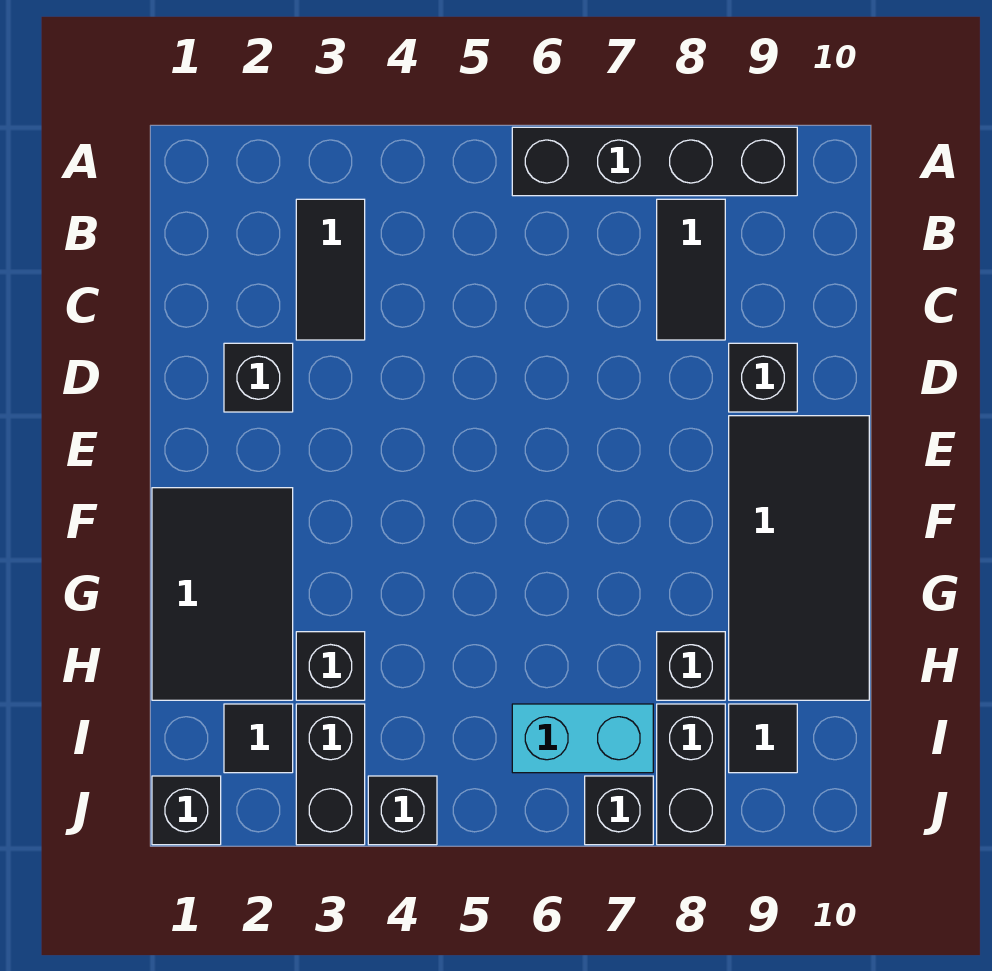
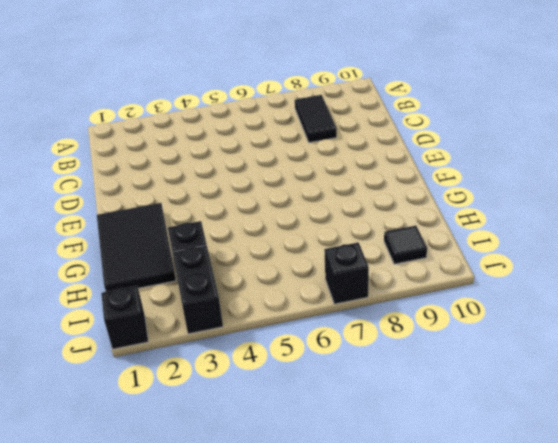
none -> black 1x4 brick [512,127,797,196]
none -> black 1x2 tile [296,199,365,340]
none -> black 1x1 brick [224,343,293,412]

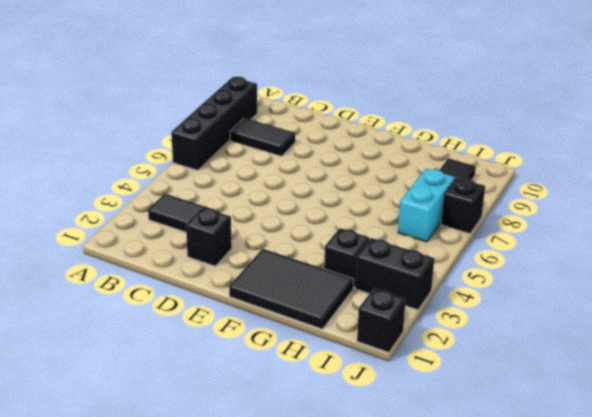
none -> black 1x1 brick [729,343,797,412]
none -> black 2x4 tile [729,416,869,700]
none -> black 1x1 brick [657,632,725,700]

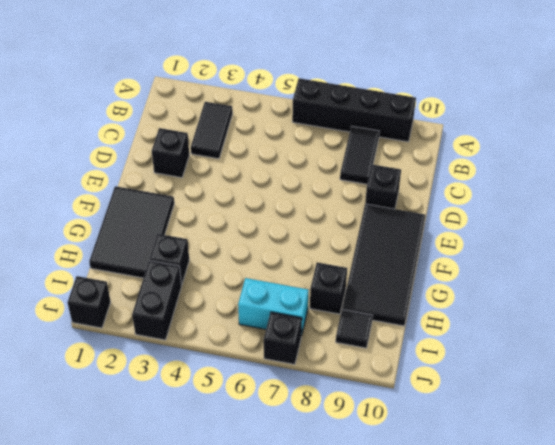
none -> black 1x1 tile [224,704,293,773]
none -> black 1x2 brick [657,704,725,845]
none -> black 1x1 brick [368,776,437,845]

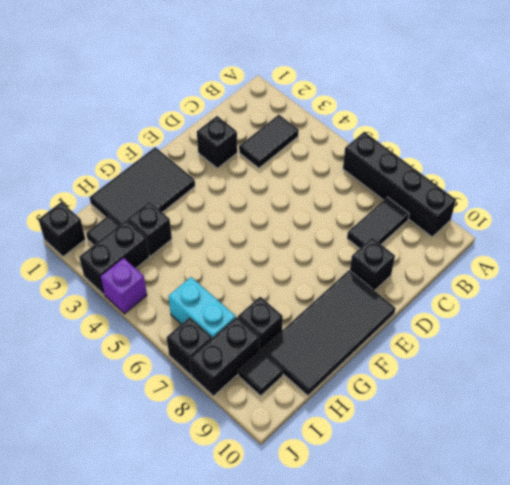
purple 1x1 brick [100,258,147,314] -> black 1x1 brick [368,776,437,845]

